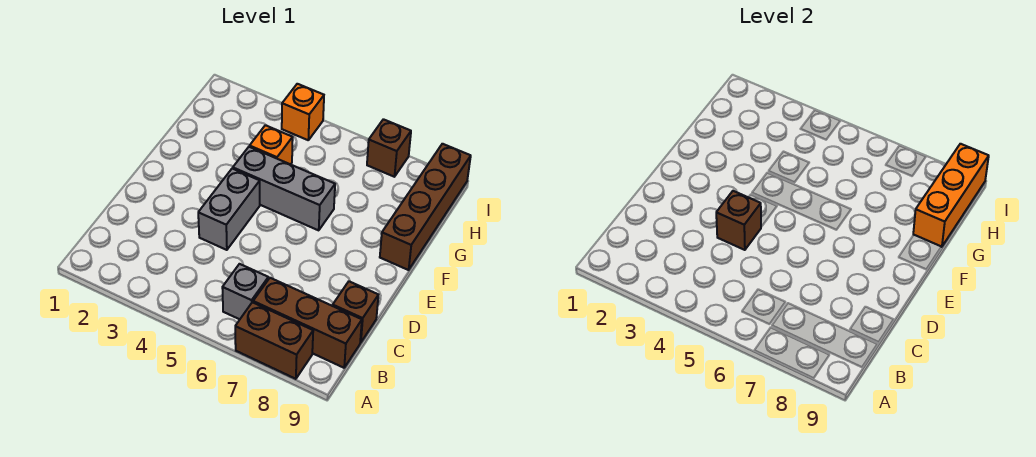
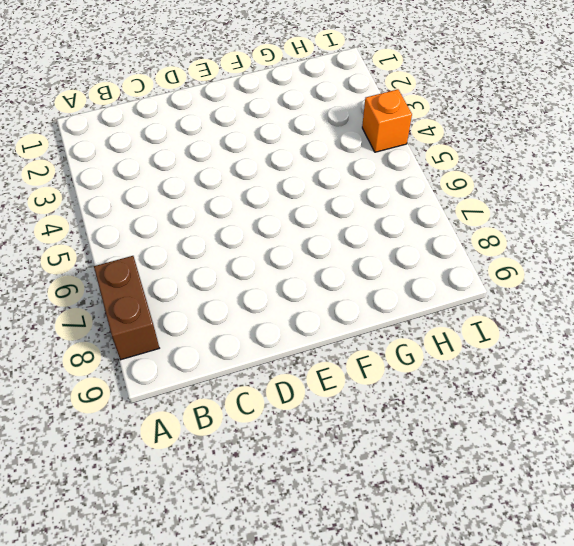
none -> grey 1x1 brick [222,264,268,319]
none -> brown 1x3 brick [253,278,362,368]
none -> brown 1x1 brick [333,281,378,343]

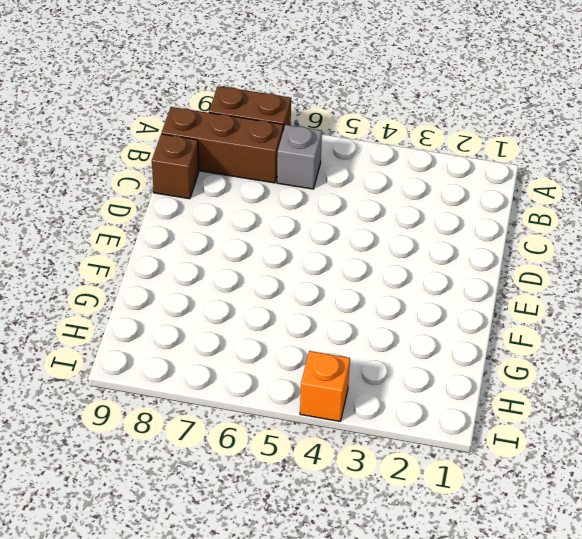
none -> grey 1x2 brick [198,168,260,250]
none -> grey 1x3 brick [233,147,335,230]
none -> brown 1x4 brick [380,144,471,270]

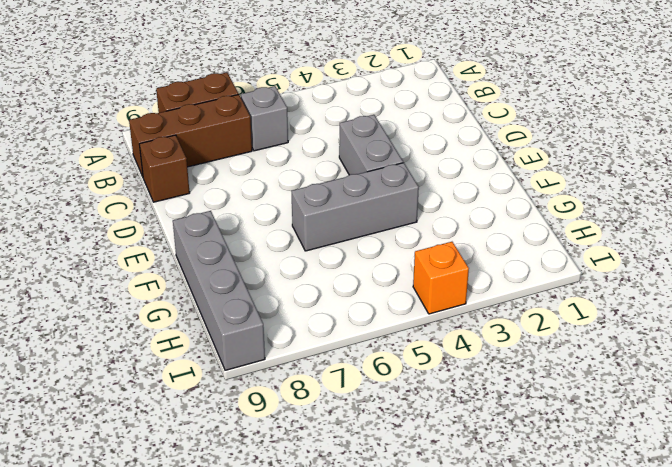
grey 1x4 brick [173,211,265,370] -> brown 1x4 brick [380,144,471,270]
none -> orange 1x1 brick [250,125,293,164]
none -> brown 1x1 brick [367,119,411,177]
none -> brown 1x1 brick [716,191,761,250]

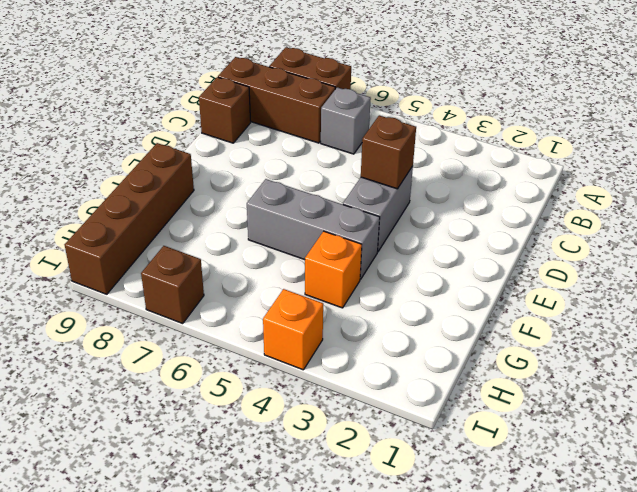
none -> orange 1x3 brick [913,144,989,247]

